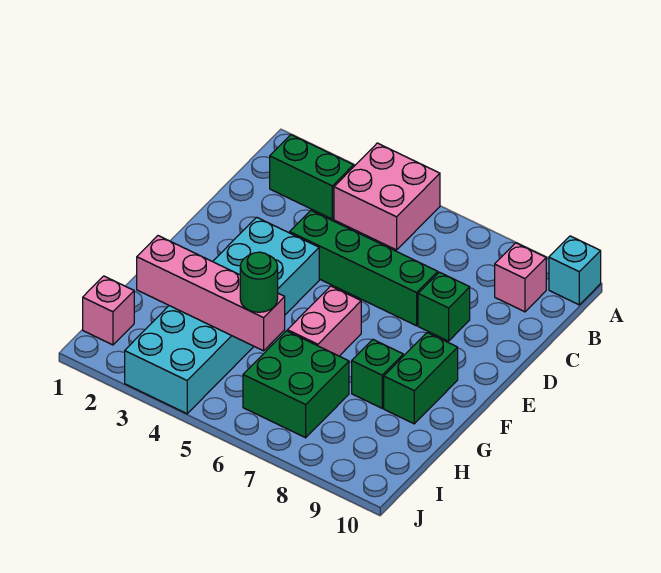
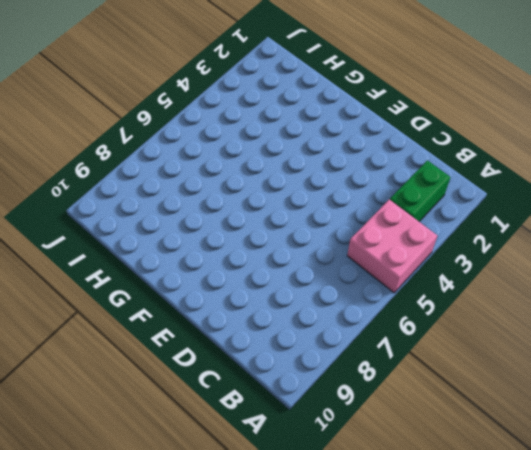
none -> cyan 1x1 brick [549,236,601,305]
none -> pink 1x1 brick [495,243,546,312]
none -> green 1x4 brick [290,211,438,326]

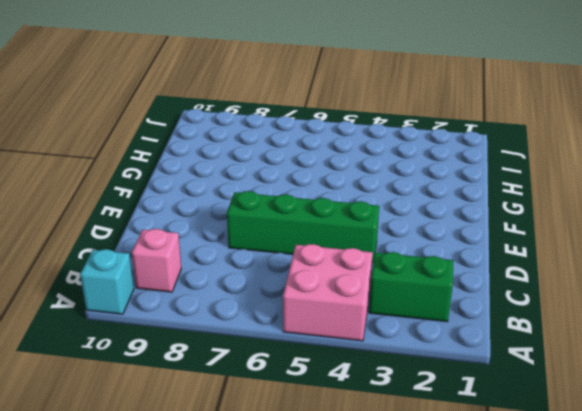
none -> green 1x1 brick [418,272,470,341]
none -> cyan 2x6 brick [125,217,319,414]
none -> pink 1x2 brick [287,286,361,356]

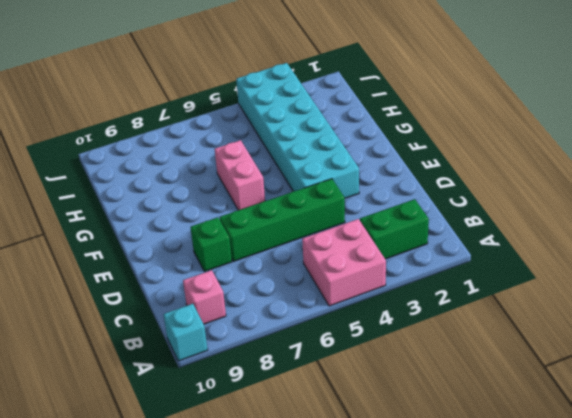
none -> green 1x2 brick [384,333,458,424]
none -> green 1x1 brick [352,340,403,408]
none -> green 2x2 brick [243,331,349,438]

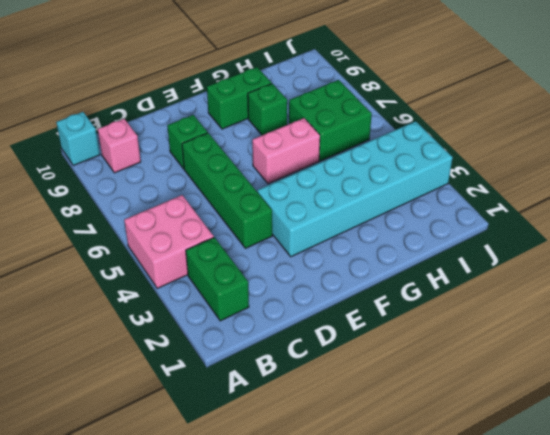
none -> pink 1x1 brick [83,276,134,345]
none -> pink 1x4 brick [137,236,285,351]
none -> green 1x1 round brick [240,252,278,312]

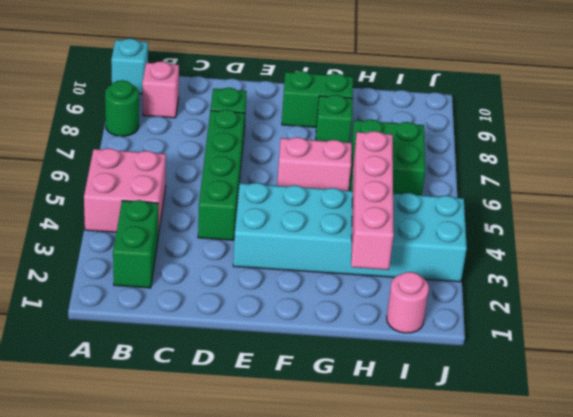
green 1x1 round brick [105,80,139,136] -> green 1x1 round brick moved to [240,252,278,312]
pink 1x1 round brick [387,272,429,333] -> pink 1x1 brick [83,276,134,345]

